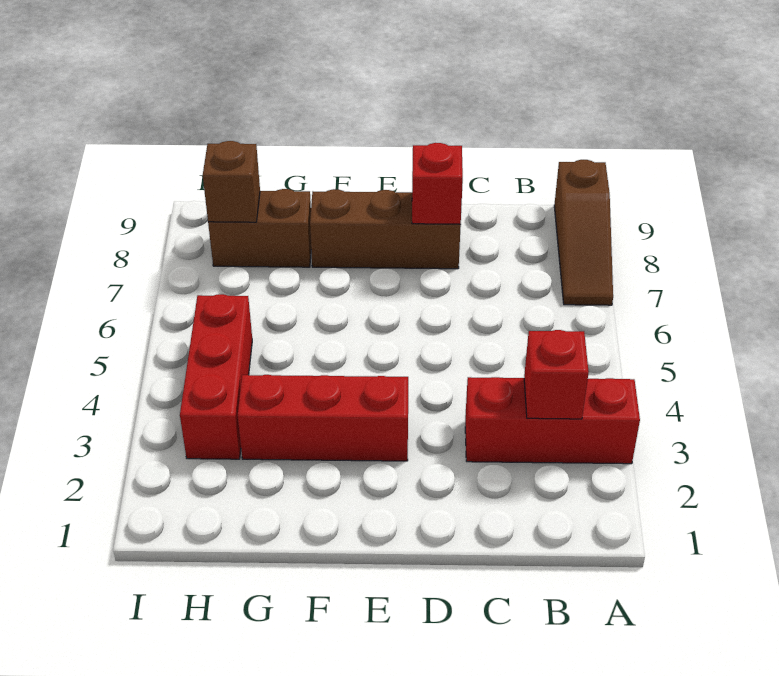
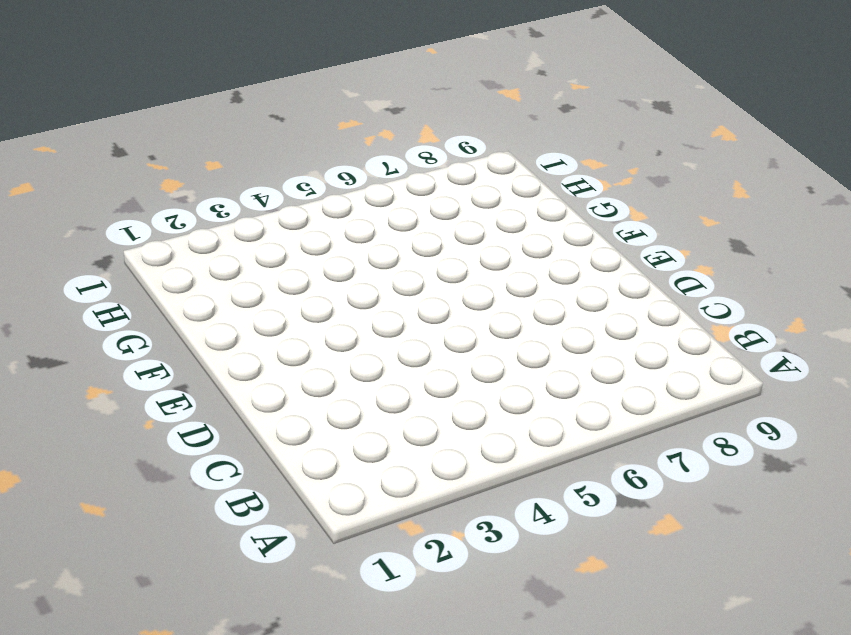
none -> red 1x3 brick [465,377,640,464]
none -> brown 1x3 slope [554,160,613,305]

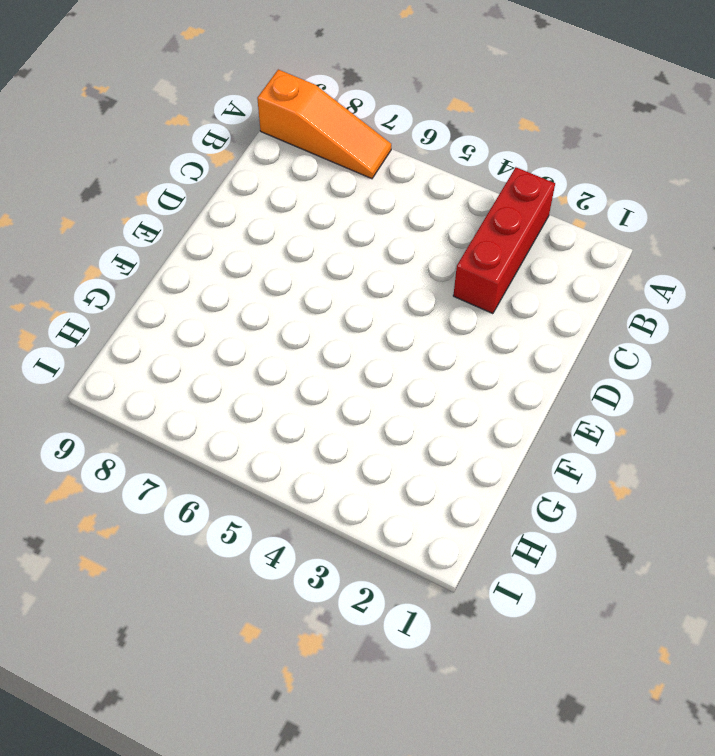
orange 1x3 slope [257,70,391,179] -> brown 1x3 slope [554,160,613,305]
none -> brown 1x3 brick [310,189,461,269]
none -> red 1x3 brick [238,375,408,461]

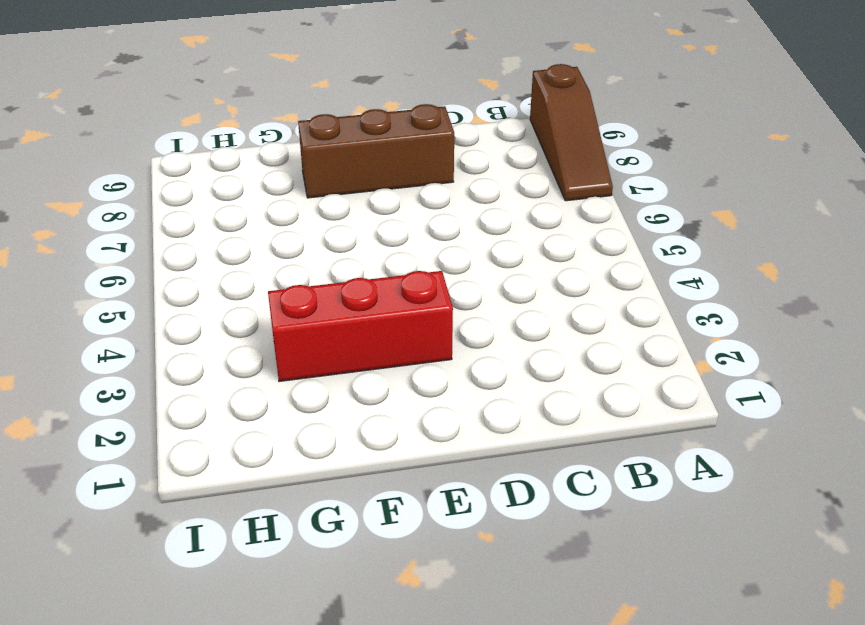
none -> red 1x3 brick [465,377,640,464]
none -> brown 1x2 brick [208,189,311,267]

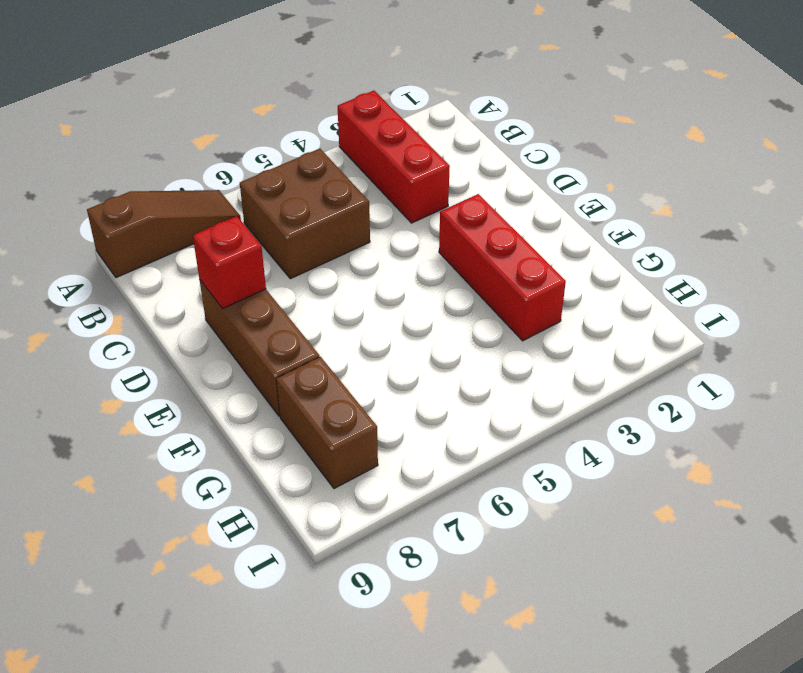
brown 2x2 brick [240,149,370,279] -> none
none -> red 1x3 brick [180,294,252,459]
none -> red 1x1 brick [524,330,589,419]

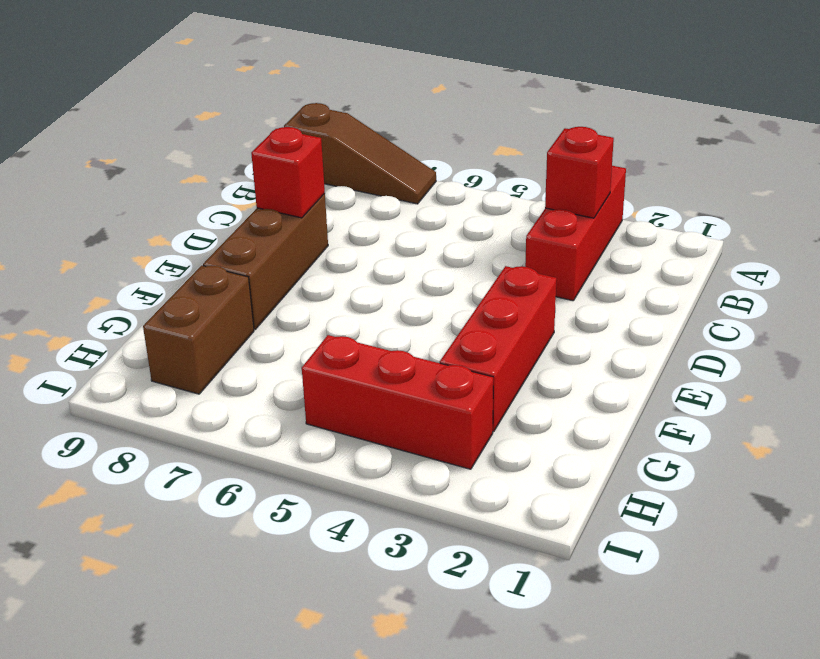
none -> brown 1x1 brick [203,141,260,222]

